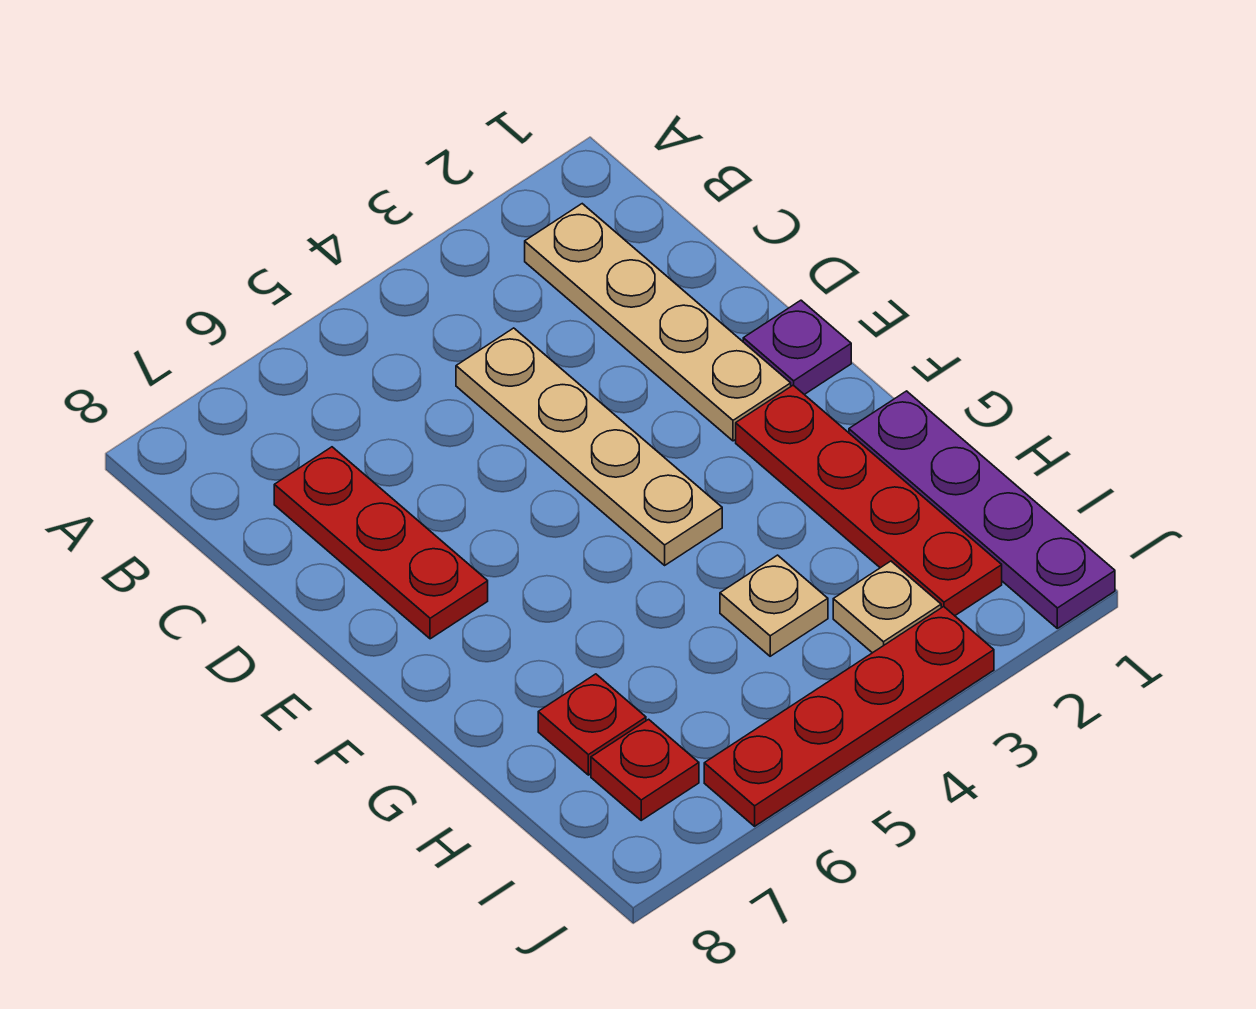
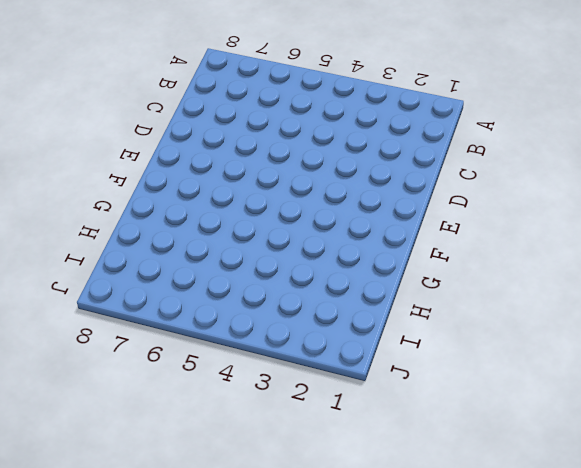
none -> tan 1x4 plate [525,204,791,441]
none -> tan 1x4 plate [456,328,722,565]

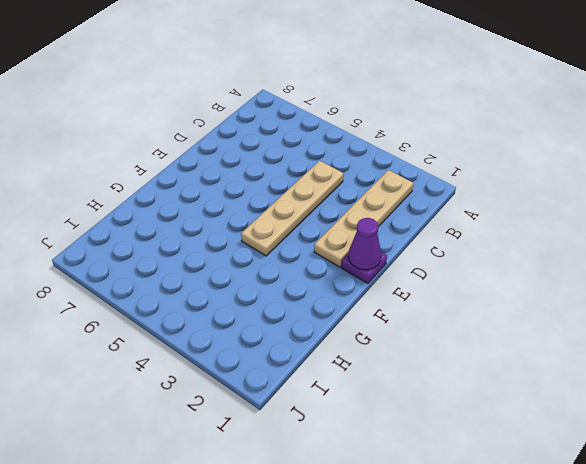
purple 1x1 cone [348,218,381,270] -> none
none -> red 1x3 plate [274,447,488,639]
none -> red 1x4 plate [736,385,1002,616]

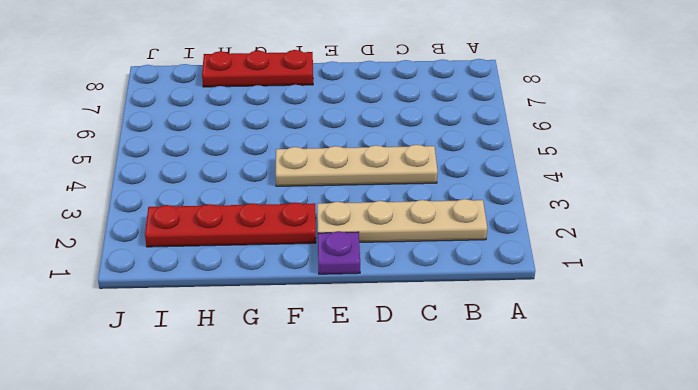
red 1x3 plate [202,50,313,87] -> red 1x3 plate moved to [274,447,488,639]
none -> purple 1x4 plate [849,391,1115,628]
none -> tan 1x1 plate [720,555,828,656]

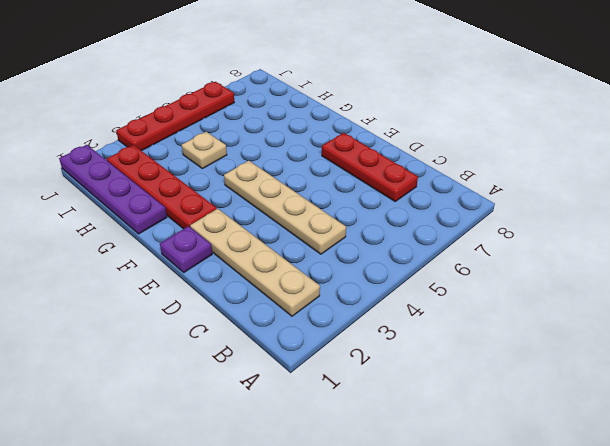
none -> red 1x1 plate [538,674,646,775]
none -> tan 1x1 plate [833,561,941,653]

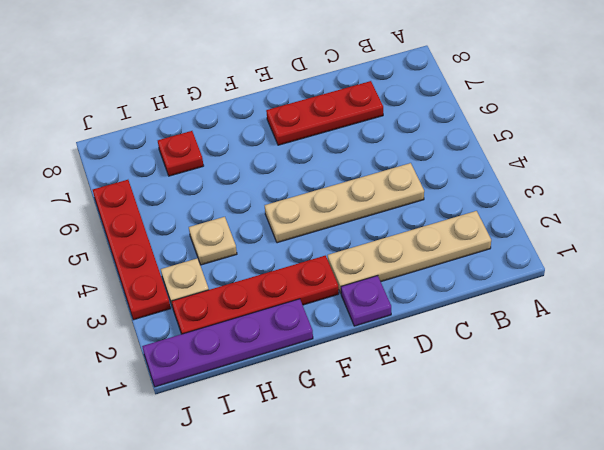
none -> red 1x1 plate [591,719,699,820]

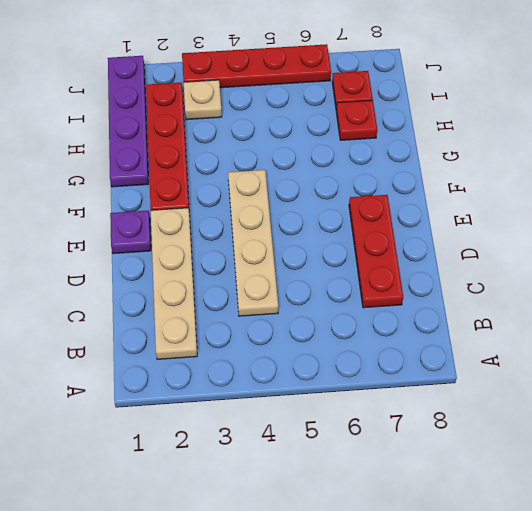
none -> tan 1x1 plate [720,555,828,656]

